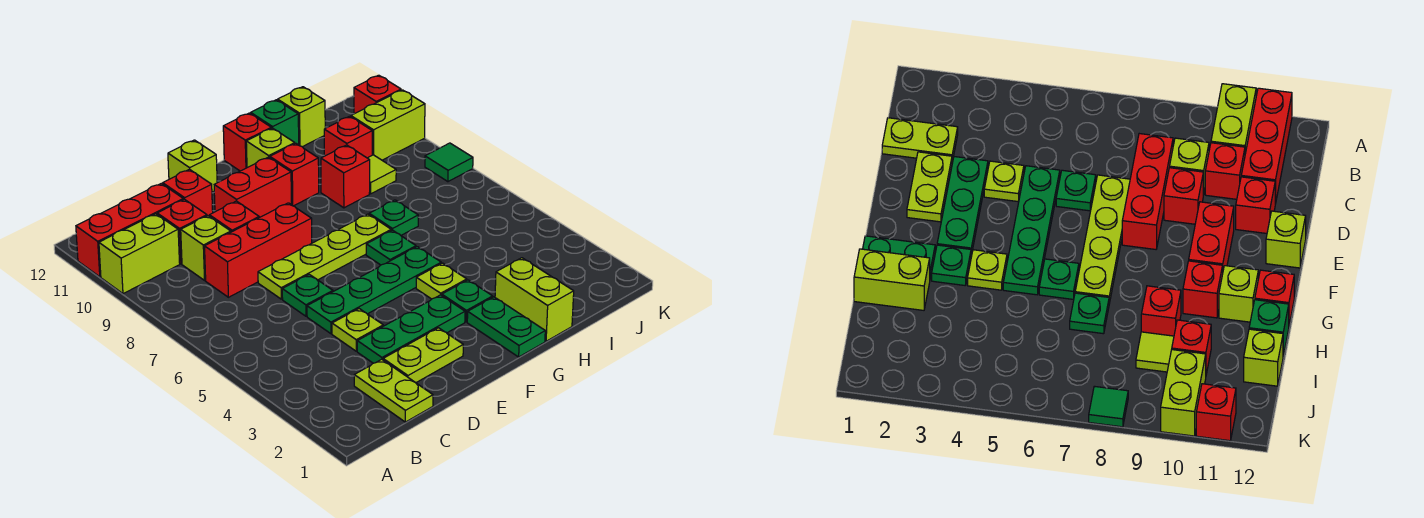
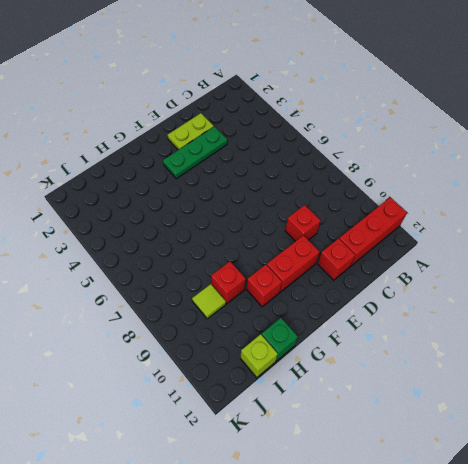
none -> lime 1x2 brick [99,214,180,294]
none -> lime 1x2 plate [354,359,433,422]
none -> red 1x3 brick [205,203,312,297]
none -> lime 1x1 brick [181,216,231,280]

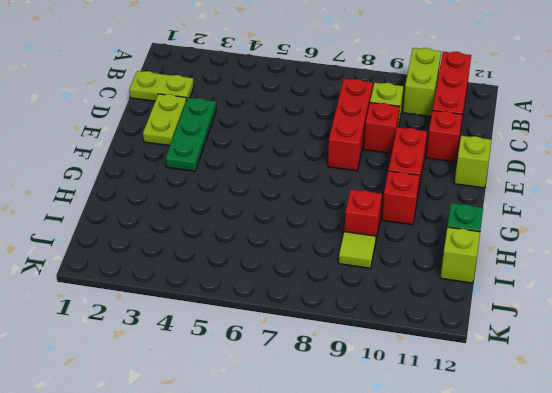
none -> red 1x1 brick [157,199,207,264]
none -> lime 1x1 plate [332,309,383,351]
none -> green 1x4 plate [307,247,441,334]
none -> green 1x1 plate [282,274,333,316]

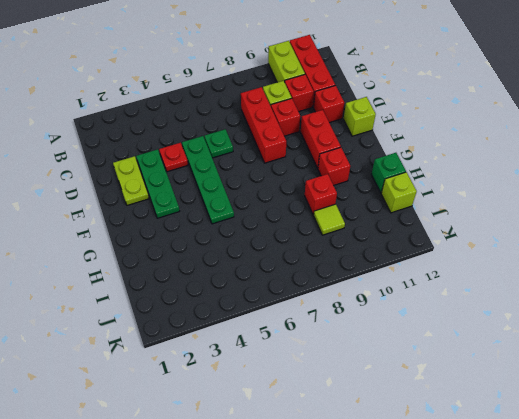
red 1x1 plate [159,143,188,172] -> lime 1x1 plate [332,309,383,351]
none -> lime 1x2 plate [354,359,433,422]
none -> lime 1x4 plate [258,214,391,299]
none -> green 1x2 plate [467,297,545,357]
none -> green 1x1 plate [442,280,493,322]

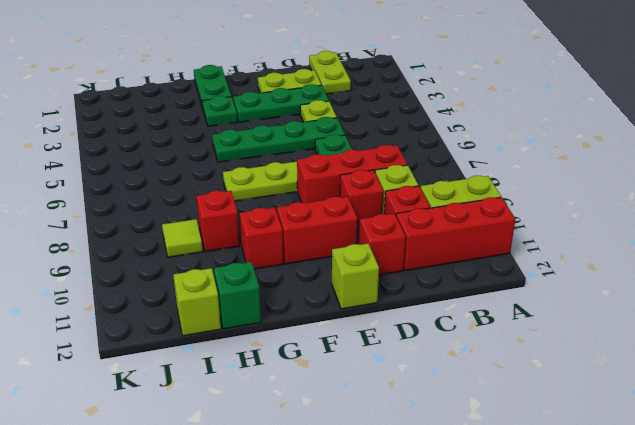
none -> lime 1x1 plate [416,263,467,299]
none -> green 1x1 plate [366,230,416,265]
none -> lime 1x1 brick [246,128,295,168]
none -> red 1x1 brick [223,113,271,171]

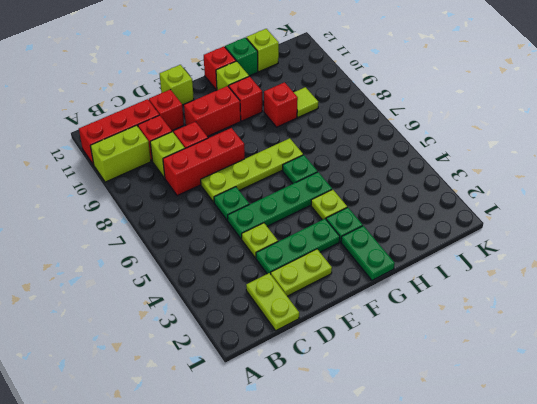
none -> lime 1x2 brick [495,258,574,341]
none -> green 1x1 plate [369,200,418,235]
none -> red 1x1 brick [324,116,372,158]
none -> lime 1x2 brick [351,90,425,160]

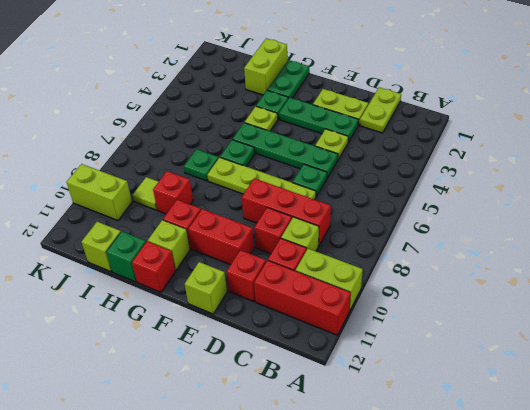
none -> red 1x1 brick [324,116,372,158]
none -> green 1x1 tile [425,143,473,182]
none -> red 1x1 brick [354,75,401,114]

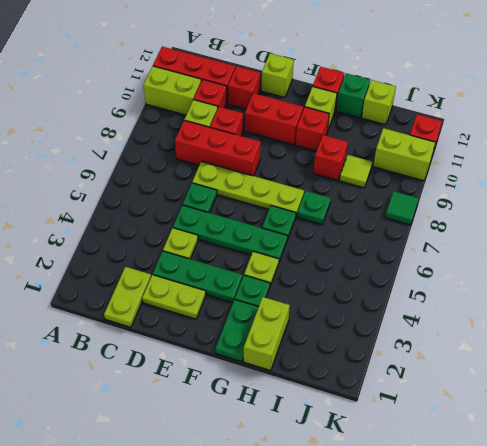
none -> red 1x1 brick [324,116,372,158]

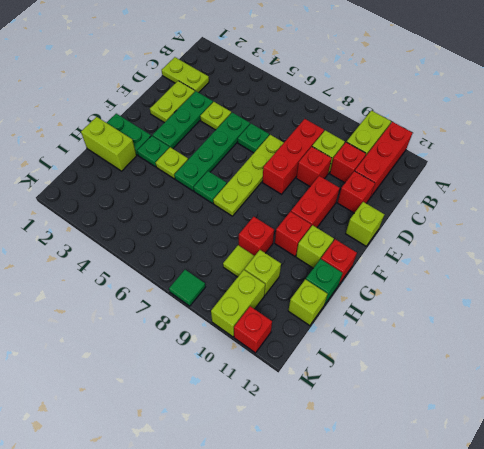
lime 1x1 brick [245,250,281,295] -> red 1x1 brick [324,116,372,158]
none -> green 1x1 plate [369,200,418,235]

